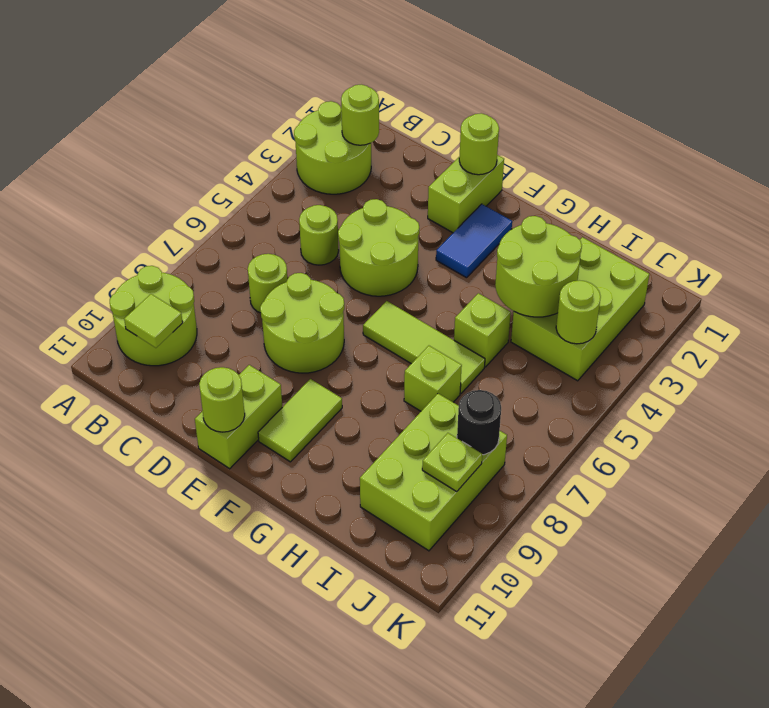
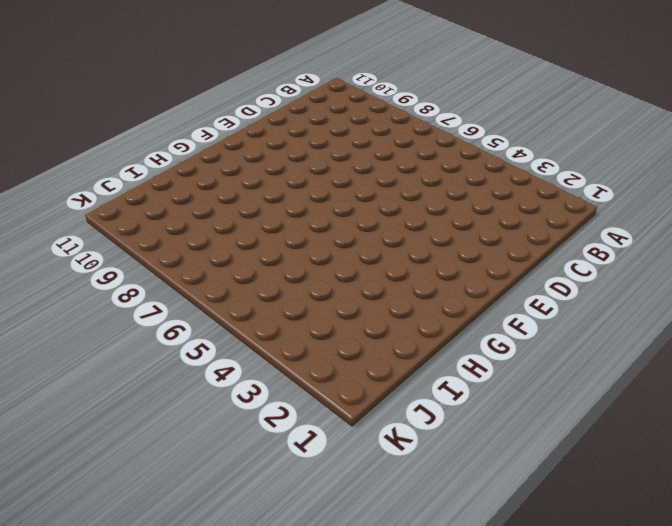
none -> lime 2x2 round brick [294,101,371,194]
none -> lime 2x2 round brick [110,266,197,366]
none -> lime 1x1 round brick [299,205,339,265]

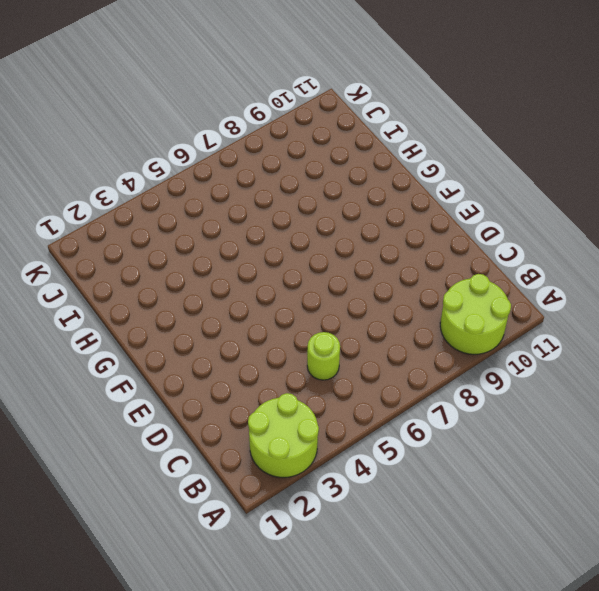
none -> lime 1x1 round brick [248,254,287,313]
none -> lime 2x2 round brick [338,199,419,296]
none -> lime 2x2 round brick [260,273,344,373]

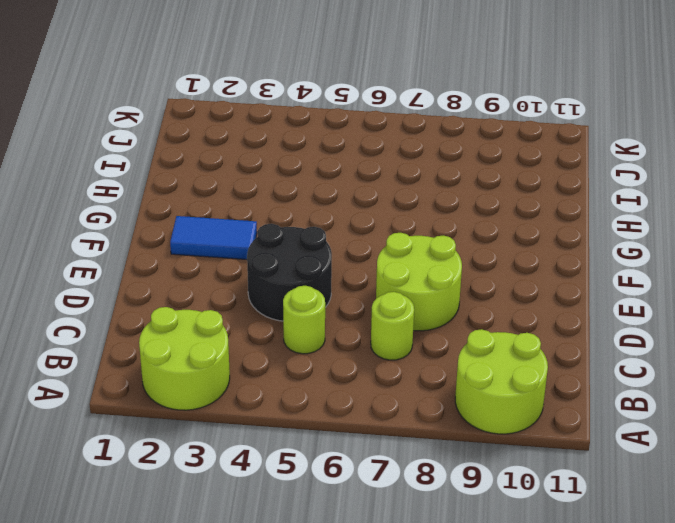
black 2x2 round brick [247,224,332,321] -> lime 2x2 round brick [338,199,419,296]
none -> lime 1x2 brick [428,155,504,233]
none -> lime 1x2 brick [195,365,282,469]
none -> lime 1x3 tile [363,301,485,393]

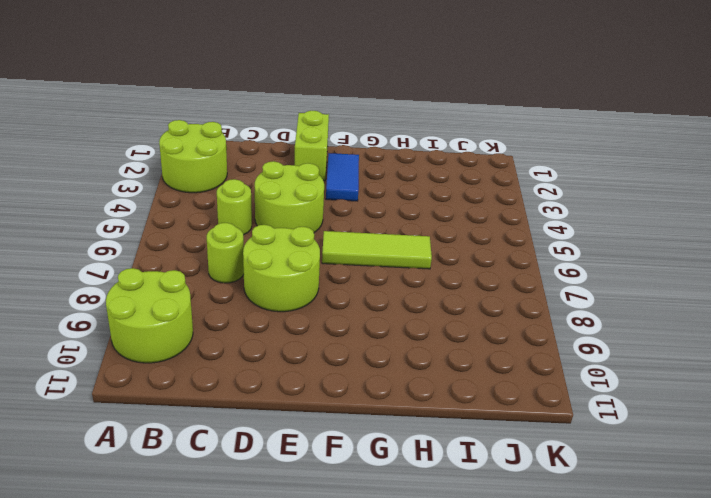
none -> lime 1x2 brick [195,365,282,469]
none -> lime 1x2 tile [258,379,342,462]
none -> lime 1x1 brick [454,293,511,367]

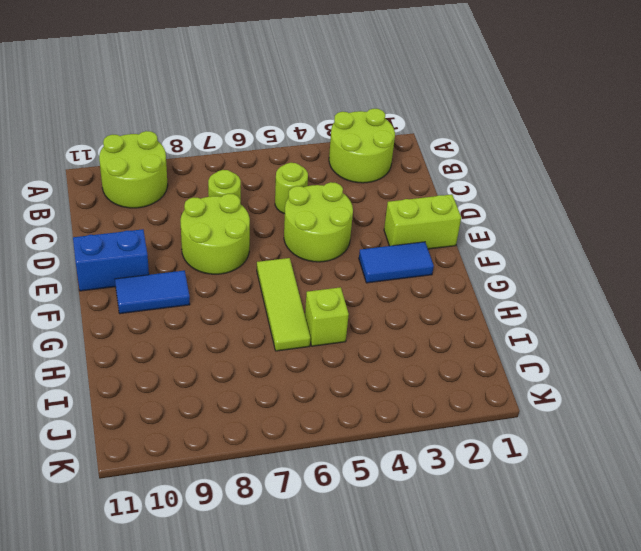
blue 1x2 brick [73,229,149,291] -> lime 1x2 brick [195,365,282,469]
blue 1x2 tile [115,271,190,314] -> lime 1x2 tile [258,379,342,462]
none -> lime 1x1 brick [404,346,462,411]
none -> lime 2x3 brick [511,237,649,381]
none -> lime 2x3 brick [360,394,507,551]

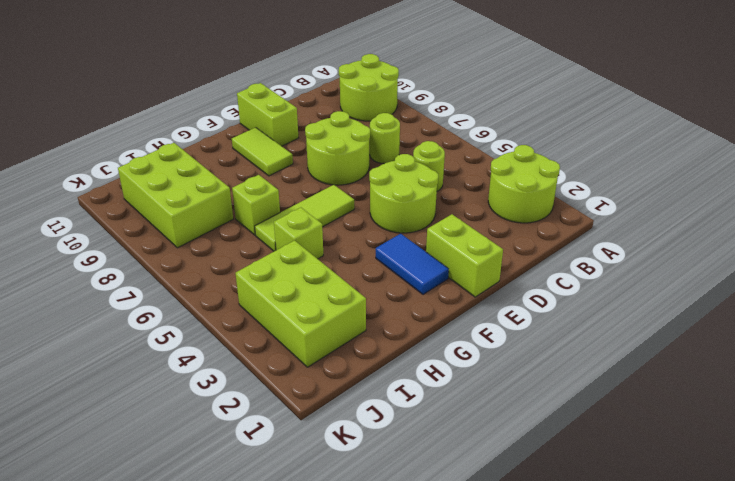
none -> lime 1x1 round brick [341,85,379,145]
none -> lime 1x1 tile [124,294,183,348]
none -> lime 1x1 round brick [459,113,499,175]

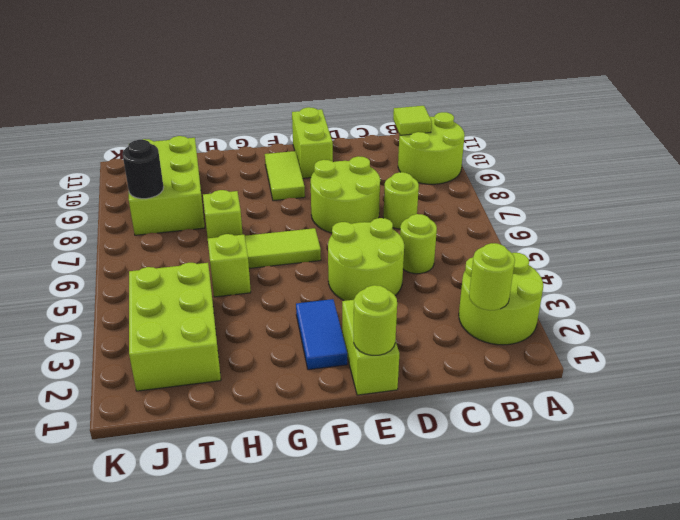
none -> lime 1x1 round brick [199,367,245,432]
none -> lime 2x2 round brick [495,216,582,317]
none -> lime 1x1 round brick [556,281,601,344]

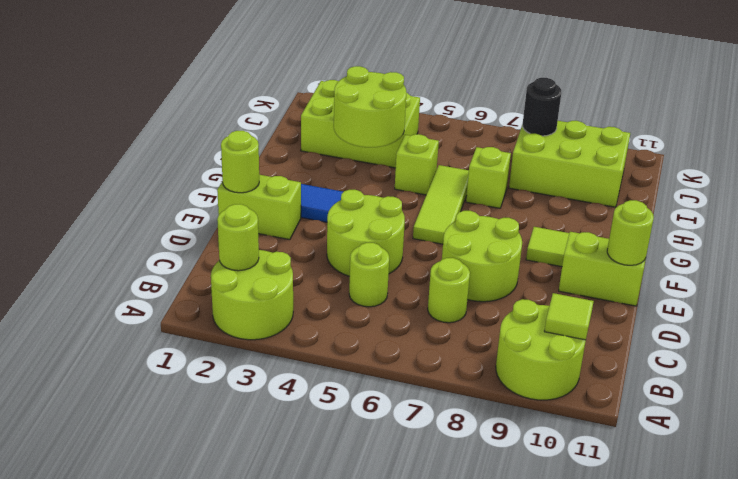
none -> lime 1x1 round brick [556,281,601,344]
none -> lime 1x1 plate [422,433,482,491]

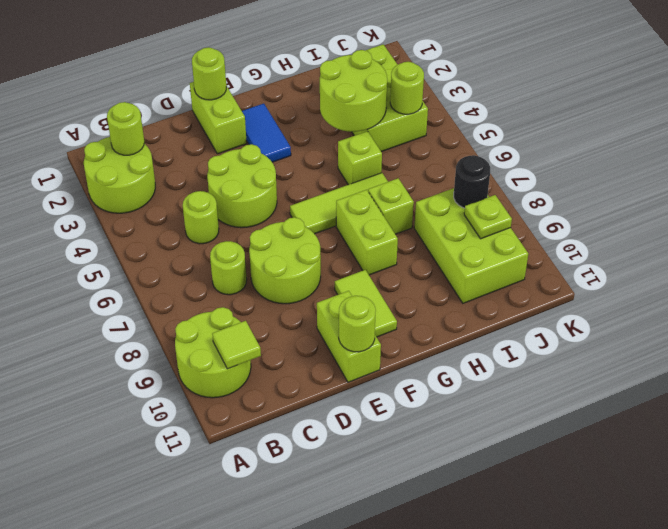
lime 1x2 brick [336,190,398,275] -> none

